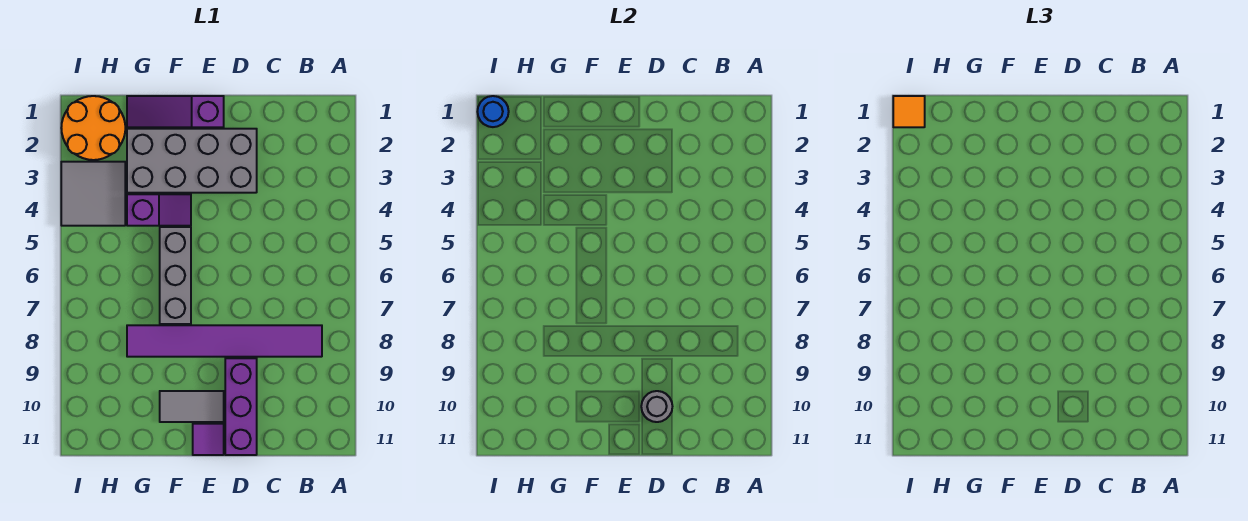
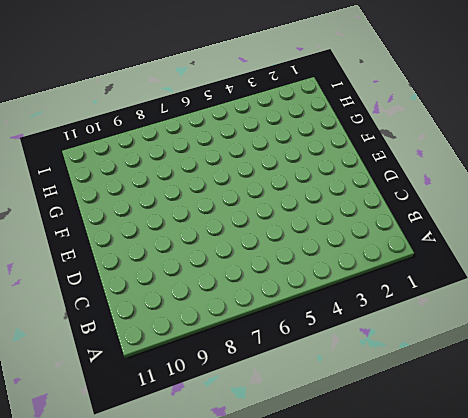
none -> purple 1x6 tile [127,325,322,357]
none -> grey 2x4 brick [127,129,257,193]
none -> purple 1x3 brick [225,358,257,455]

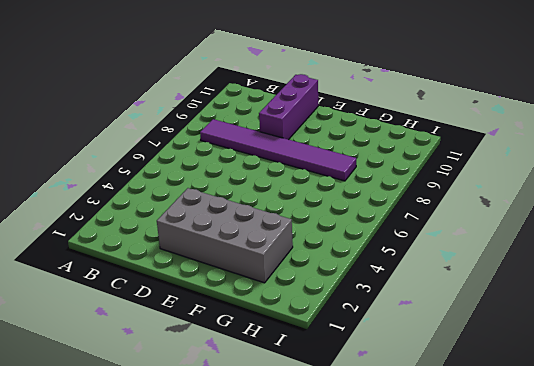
none -> purple 1x3 slope [127,96,224,127]
none -> grey 1x2 tile [160,391,224,422]
none -> purple 1x1 tile [193,424,224,455]

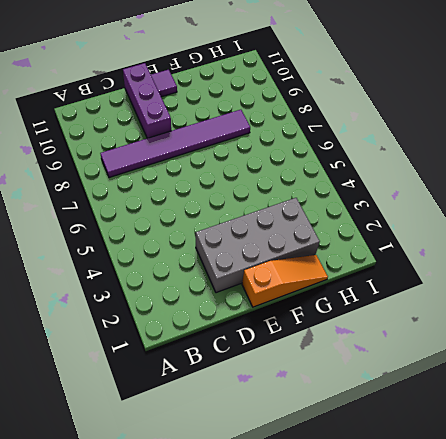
orange 1x3 slope [242,255,328,307] -> purple 1x3 slope [127,96,224,127]
none -> grey 1x2 tile [160,391,224,422]
none -> purple 1x2 slope [127,194,191,226]
none -> grey 1x3 brick [160,227,191,324]

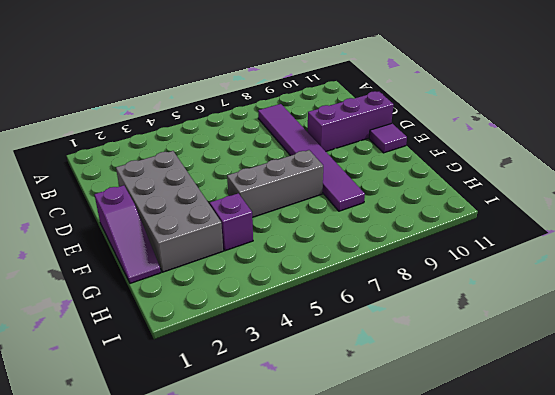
none -> grey 1x2 tile [160,391,224,422]
none -> orange 2x2 round brick [61,96,125,160]
none -> grey 2x2 tile [61,162,125,226]

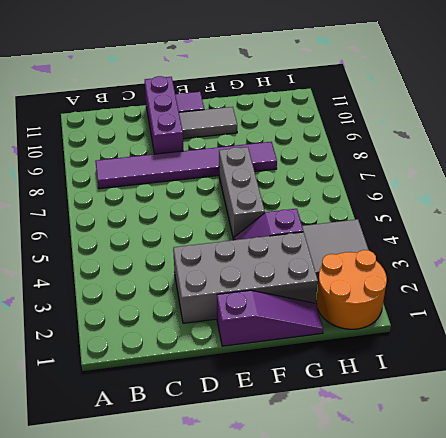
none -> grey 1x1 round brick [641,391,672,422]
none -> blue 1x1 round brick [477,96,509,127]
none -> orange 1x1 tile [893,96,925,127]

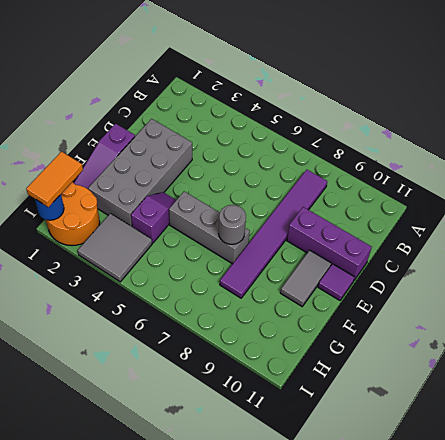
grey 1x1 round brick [219,205,246,244] -> grey 1x1 round brick moved to [641,391,672,422]
orange 1x2 tile [26,152,83,207] -> orange 1x1 tile [893,96,925,127]

